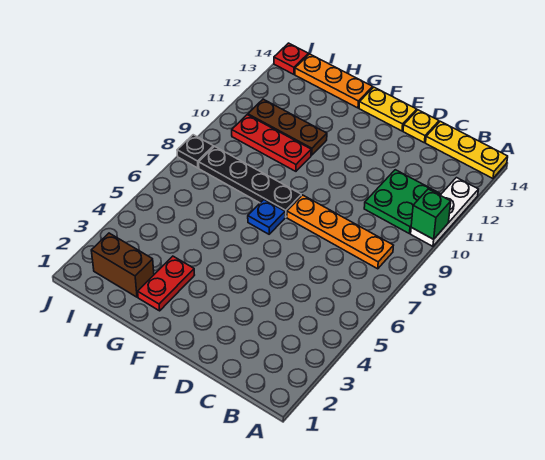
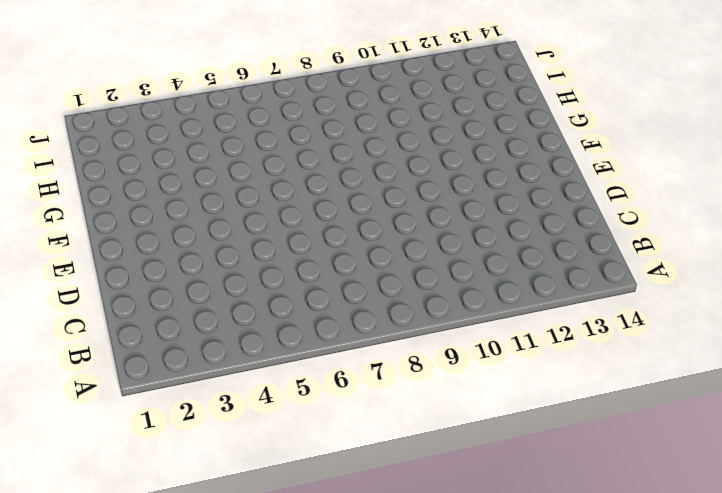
none -> white 1x3 plate [411,178,478,246]
none -> yellow 1x3 plate [426,121,508,178]
none -> orange 1x4 plate [287,195,393,269]

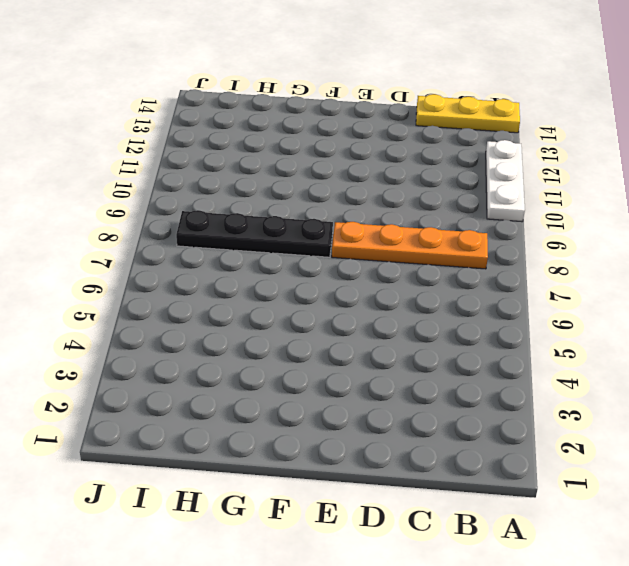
none -> green 2x2 plate [364,170,440,233]
none -> yellow 1x1 plate [403,110,439,142]
none -> yellow 1x2 plate [359,87,417,131]

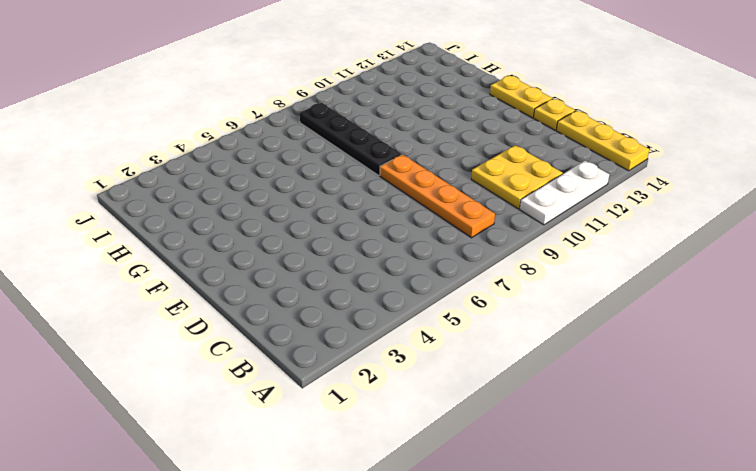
yellow 2x2 plate [471,145,563,209] -> green 2x2 plate [364,170,440,233]
none -> blue 1x1 plate [248,200,285,234]
none -> red 1x2 plate [138,256,194,311]
none -> red 1x3 plate [232,115,311,171]

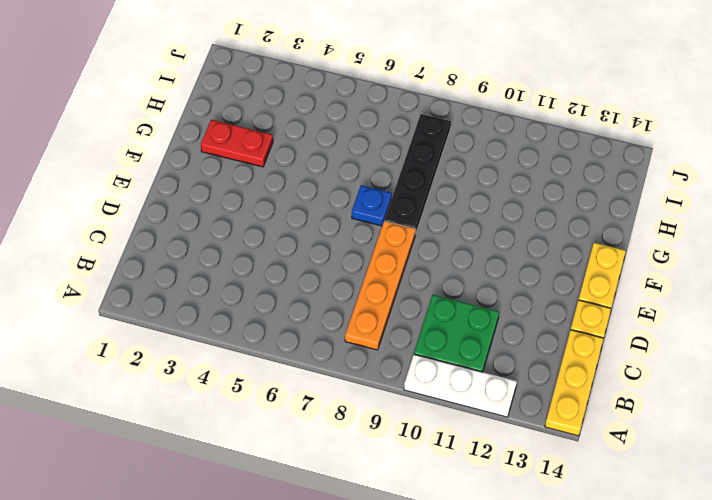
none -> red 1x3 plate [232,115,311,171]
none -> brown 1x3 plate [248,99,327,155]
none -> orange 1x3 plate [295,54,373,108]

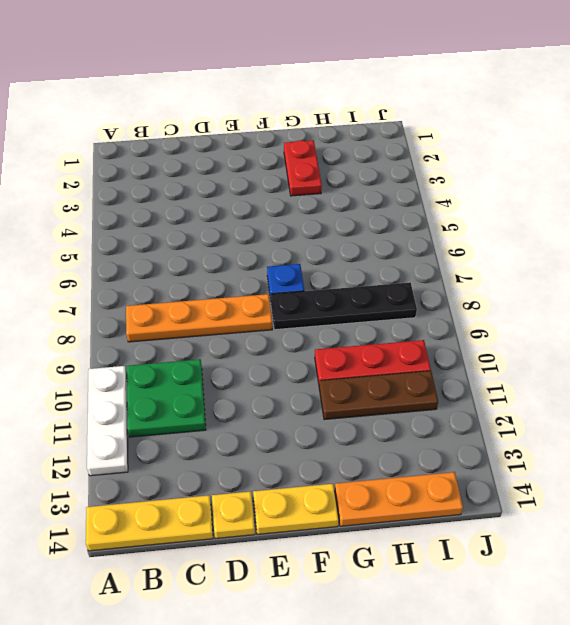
none -> brown 1x2 brick [91,233,154,297]
none -> black 1x1 plate [177,135,213,168]
none -> red 1x1 plate [274,43,308,74]

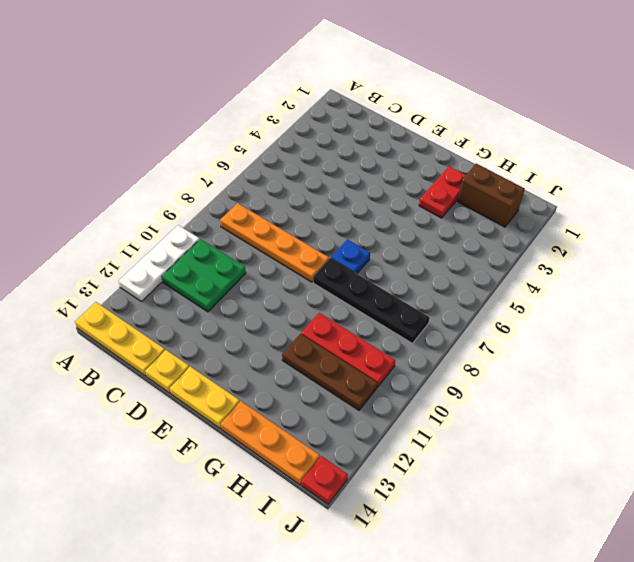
none -> black 1x1 plate [177,135,213,168]
none -> green 1x1 brick [411,189,451,239]

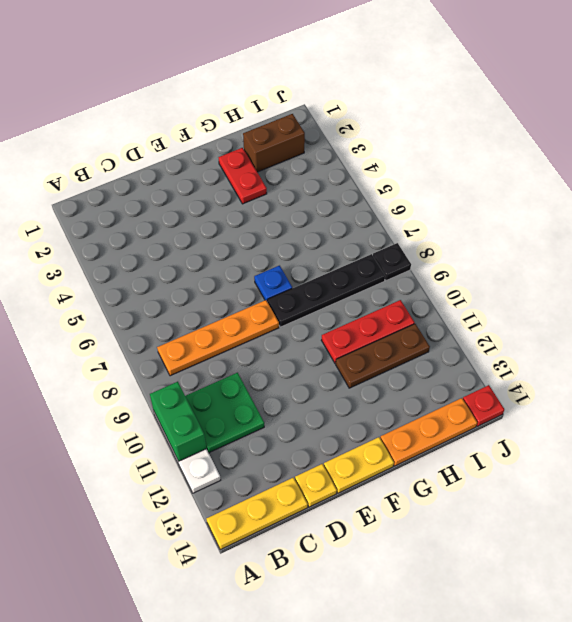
green 1x2 brick [150,382,206,461] -> green 1x1 brick [411,189,451,239]

